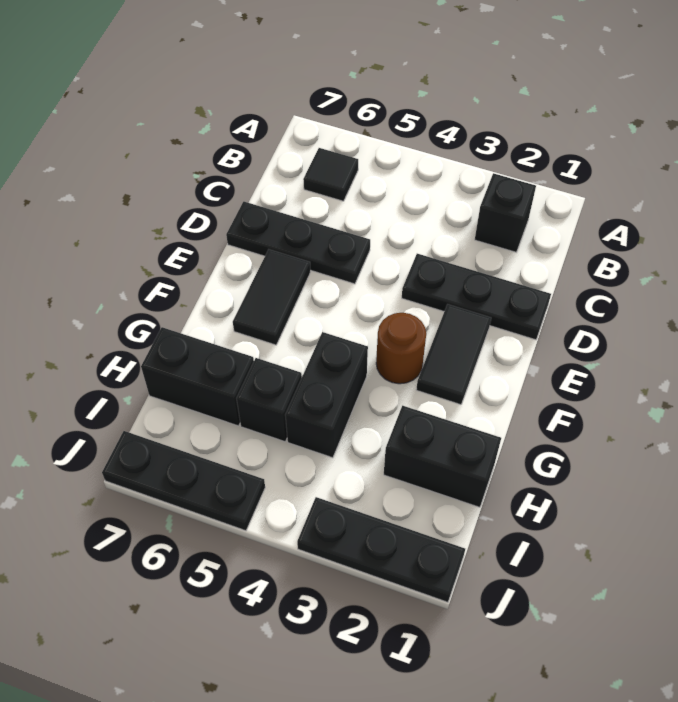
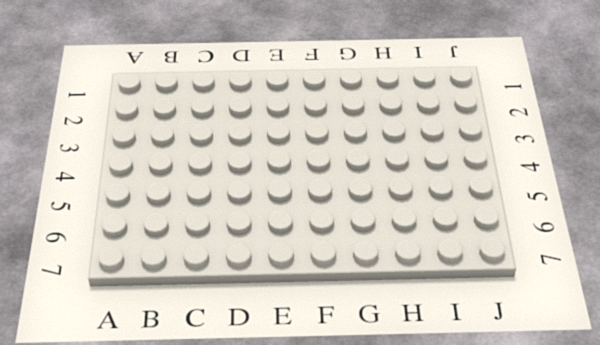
none -> black 1x1 brick [475,173,536,252]
none -> black 1x1 tile [303,148,358,201]
none -> black 1x3 plate [402,254,551,340]

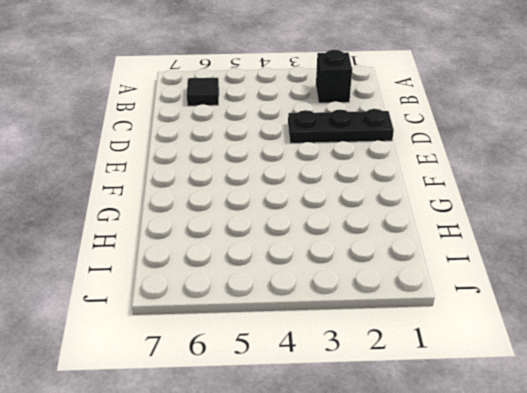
none -> black 1x3 plate [226,202,370,284]
none -> black 1x2 tile [416,304,491,405]
none -> black 1x2 tile [233,249,310,345]

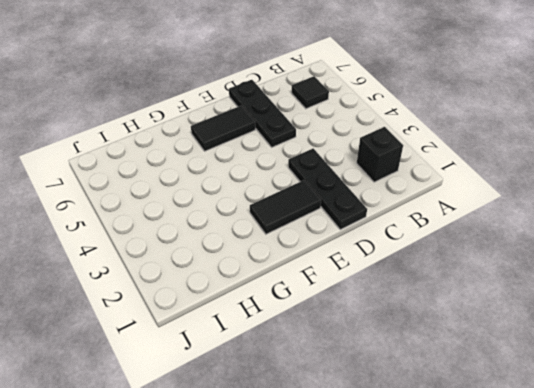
none -> brown 1x1 round brick [376,313,426,384]
none -> black 1x2 brick [285,332,368,458]
none -> black 1x2 brick [384,406,501,507]

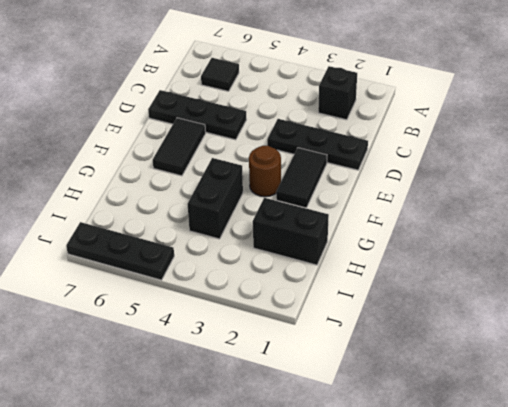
none -> black 1x1 brick [237,358,302,442]
none -> black 1x2 brick [141,327,254,426]
none -> black 1x3 plate [297,497,465,602]

